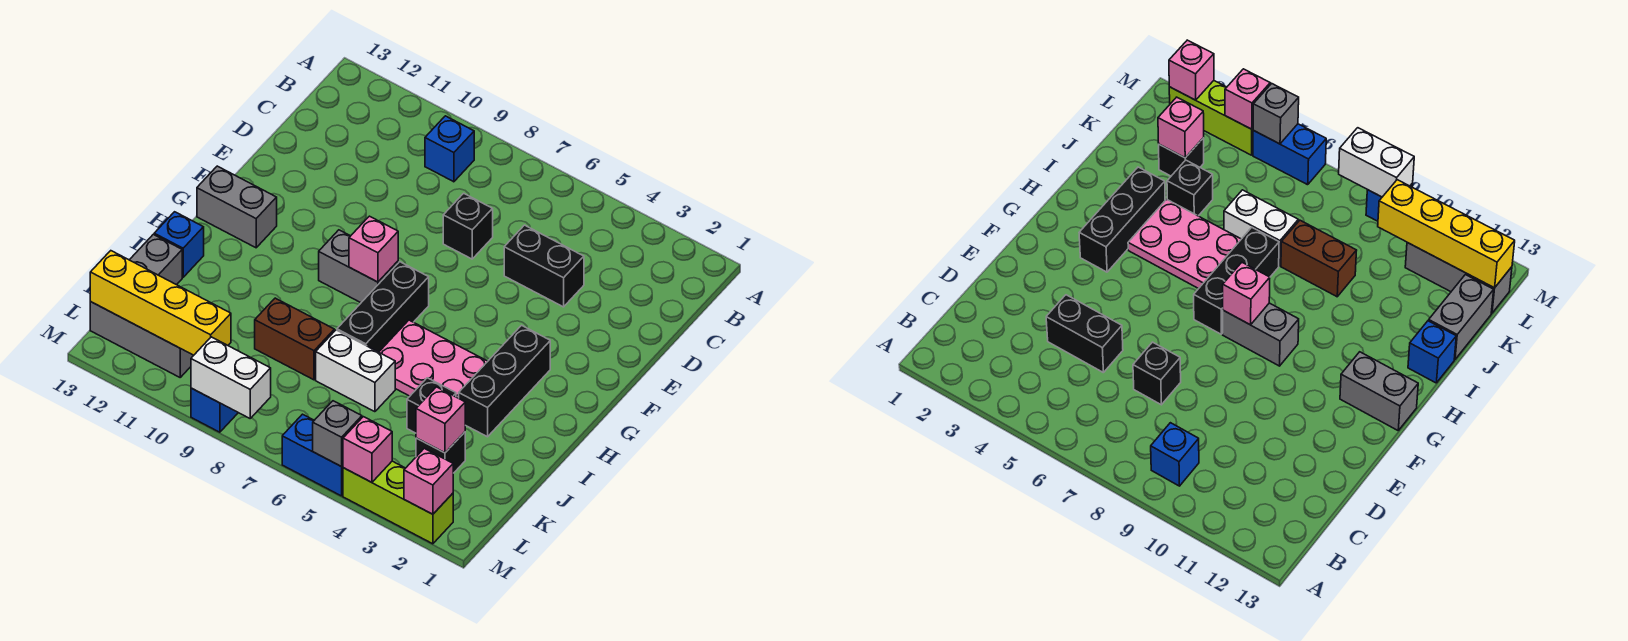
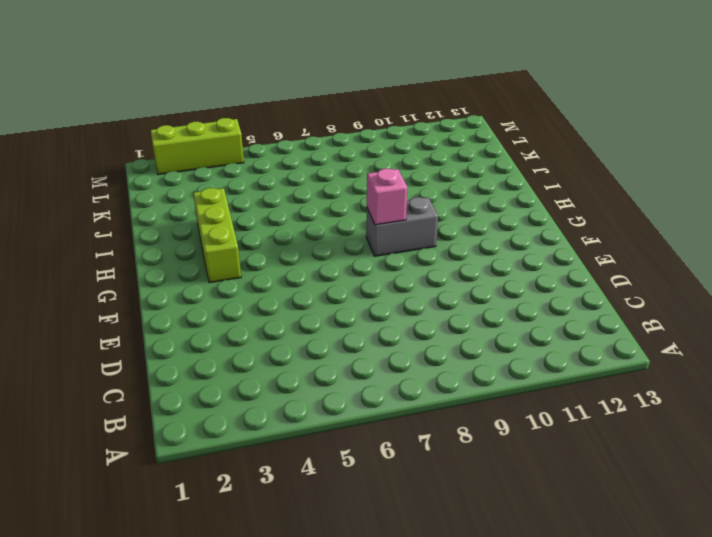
lime 1x3 brick [193,188,241,283] -> black 1x3 brick [459,325,550,437]
none -> blue 1x1 brick [425,116,474,182]
none -> black 1x2 brick [504,225,584,307]
none -> black 1x1 brick [443,193,493,259]

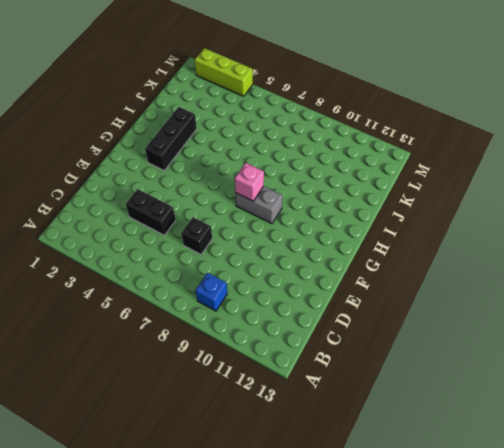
none -> black 1x3 brick [337,262,429,352]
none -> grey 1x2 brick [197,166,277,248]
none -> pink 2x3 plate [379,320,488,398]

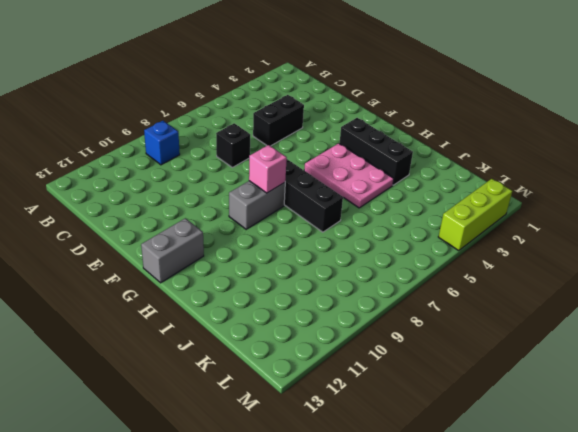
pink 2x3 plate [304,143,394,208] -> pink 2x3 plate turned to [379,320,488,398]
none -> blue 1x1 brick [154,212,204,277]
none -> black 1x1 brick [407,378,456,433]
none -> white 1x2 brick [316,330,395,412]

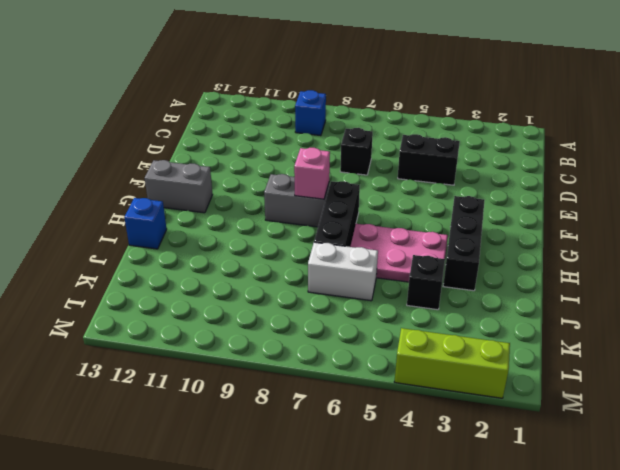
none -> brown 1x2 brick [255,298,334,380]
none -> grey 1x2 brick [130,234,182,285]
none -> black 1x1 brick [416,432,465,473]

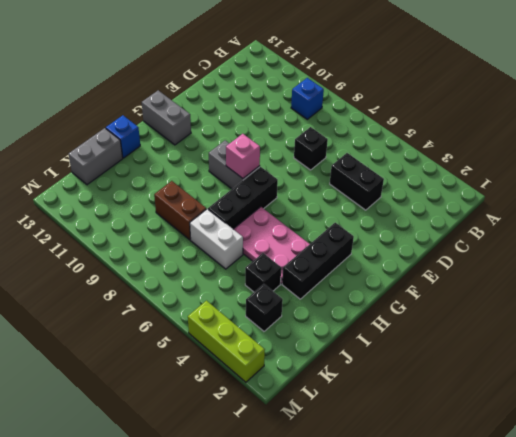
none -> grey 1x3 brick [90,302,194,377]
none -> blue 1x2 brick [282,414,343,496]
none -> blue 1x1 brick [191,388,238,432]

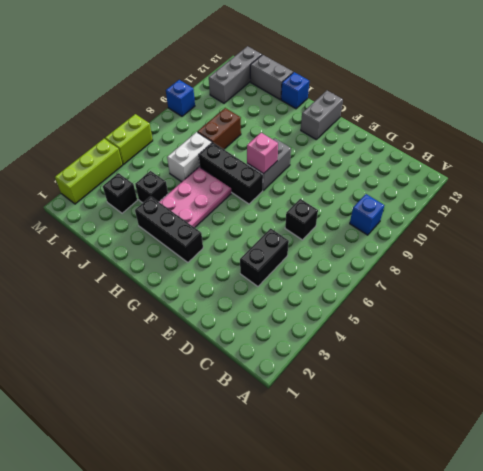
lime 1x2 brick [105,114,153,164] -> blue 1x2 brick [282,414,343,496]
none -> pink 1x1 brick [416,387,465,453]
none -> yellow 1x4 brick [90,251,231,355]
none -> pink 1x1 brick [404,448,453,514]

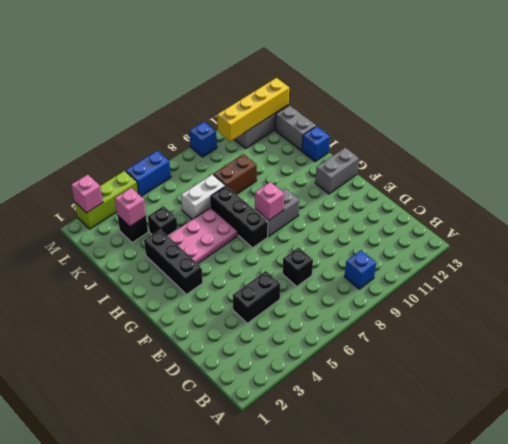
none -> pink 1x1 brick [343,417,392,482]
none -> grey 1x1 brick [313,401,362,467]
none -> white 1x2 brick [191,337,271,418]

